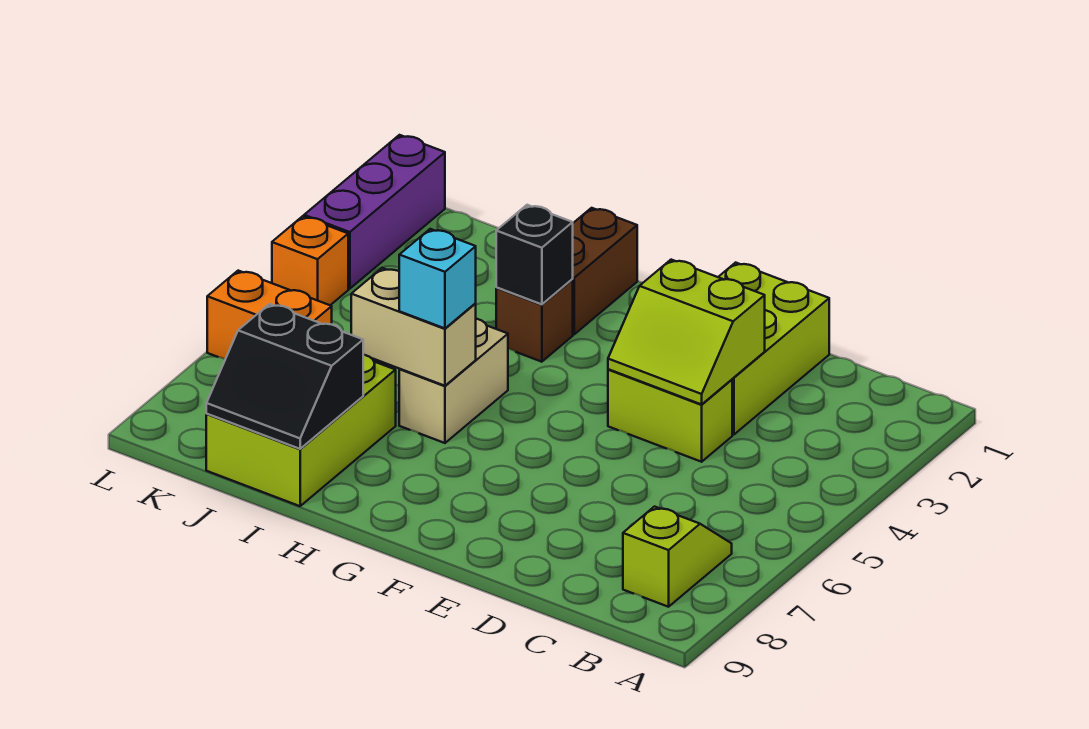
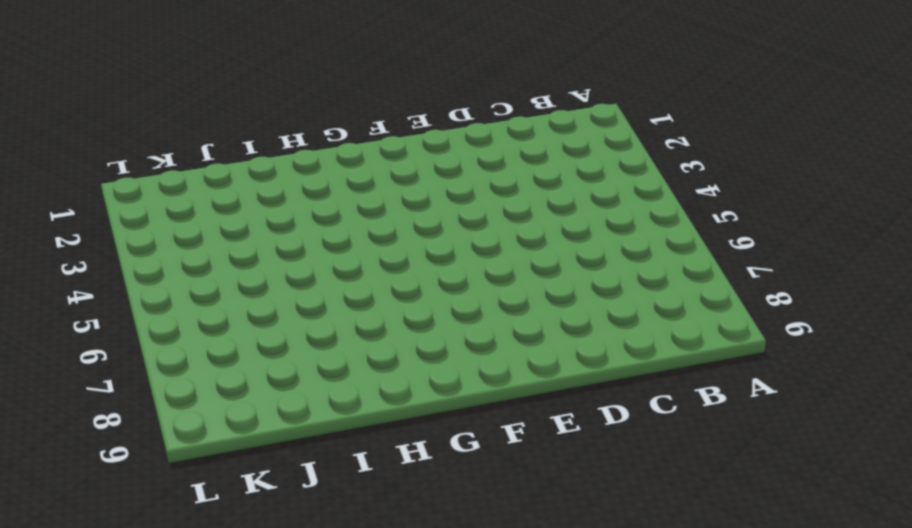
none -> lime 1x2 slope [623,507,732,607]
none -> lime 2x3 brick [719,263,829,435]
none -> lime 1x2 brick [608,369,732,462]

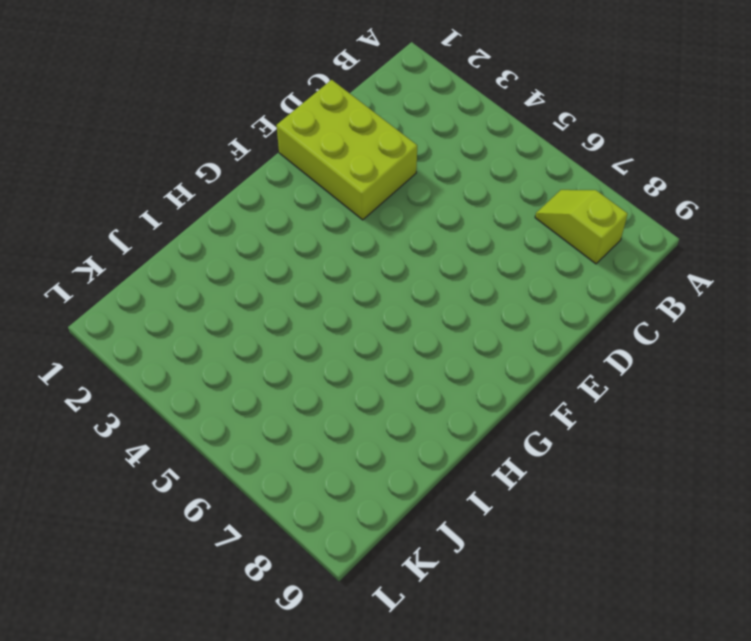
none -> lime 1x2 brick [608,369,732,462]
none -> brown 1x2 brick [572,208,637,334]
none -> brown 1x1 brick [496,280,573,362]

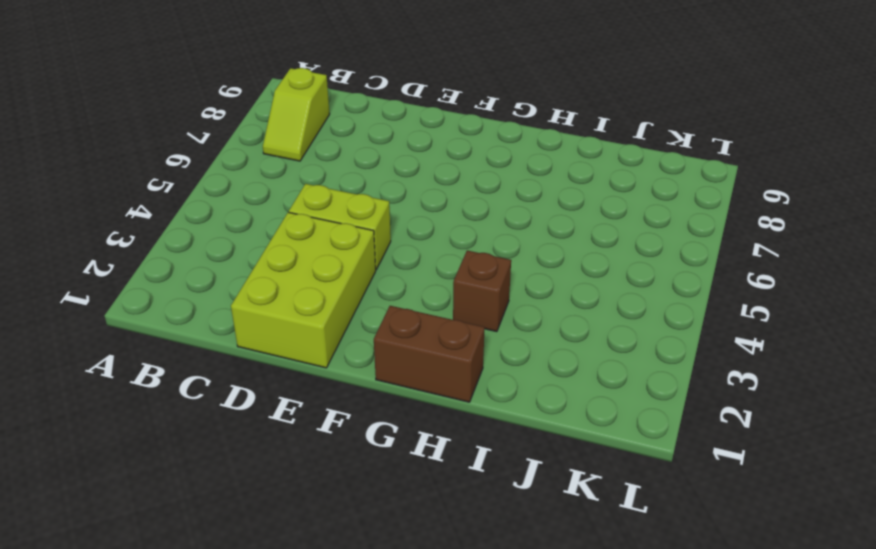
brown 1x2 brick [374,306,485,402] -> brown 1x2 brick turned to [572,208,637,334]
none -> tan 1x2 brick [399,319,508,443]
none -> lime 2x3 brick [206,355,396,506]
none -> orange 1x2 brick [207,271,332,359]

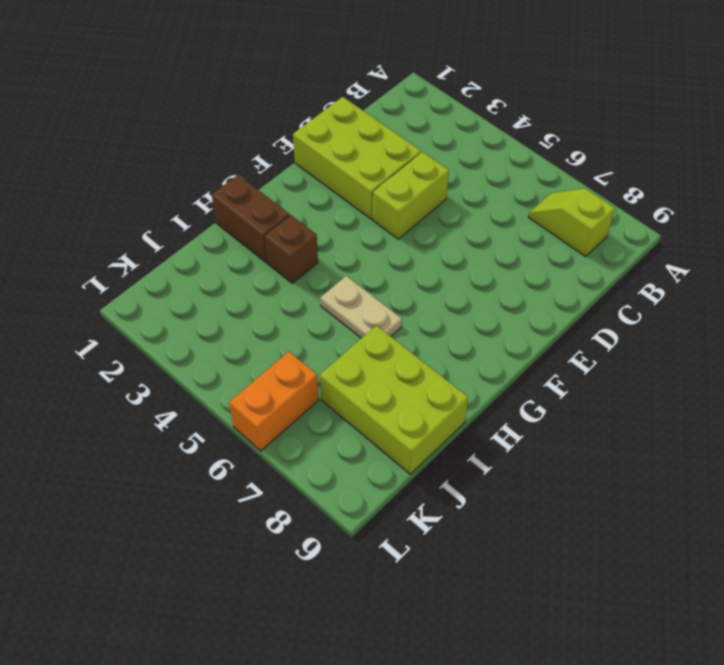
tan 1x2 plate [320,276,402,338] -> tan 1x2 brick [399,319,508,443]
none -> purple 1x3 brick [304,135,445,289]
none -> orange 1x1 brick [272,216,348,305]
none -> lime 2x2 slope [608,260,765,404]

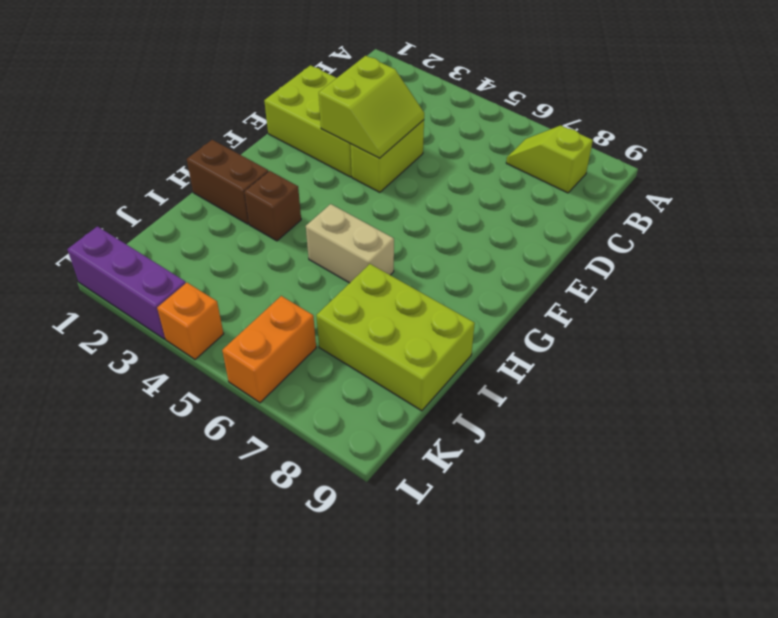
none -> black 1x1 brick [496,205,573,304]
none -> tan 1x2 brick [351,268,476,386]
none -> black 2x2 slope [206,304,363,449]

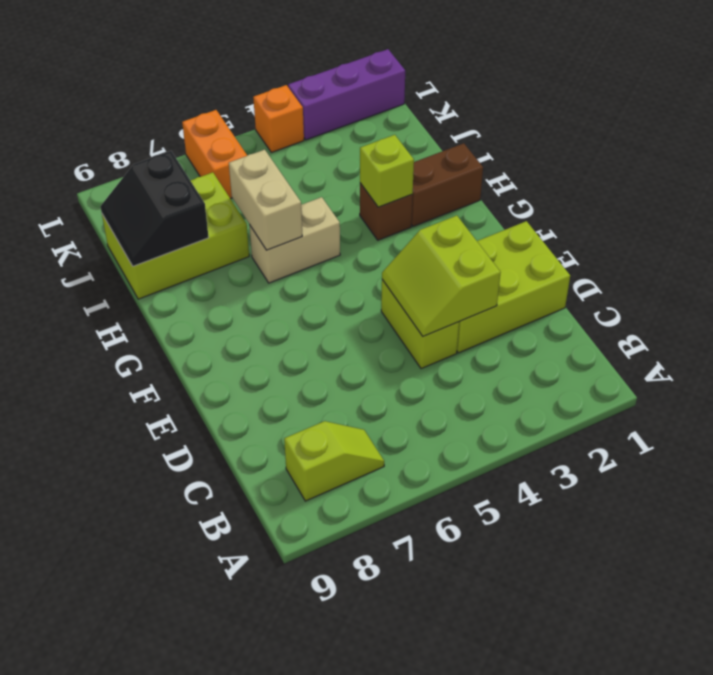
lime 1x1 brick [360,135,414,207] -> black 1x1 brick [496,205,573,304]
none -> cyan 1x1 brick [399,229,476,328]

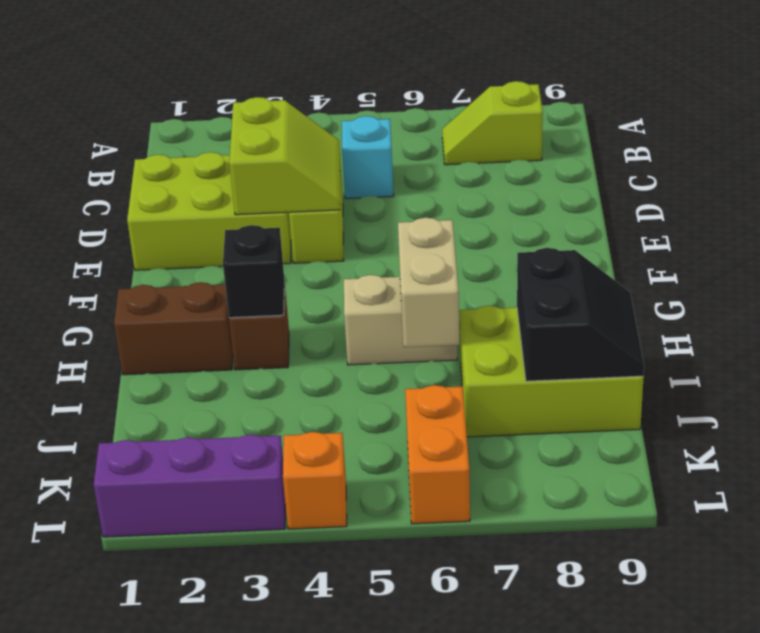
cyan 1x1 brick [342,116,394,199] -> cyan 1x1 brick moved to [399,229,476,328]

